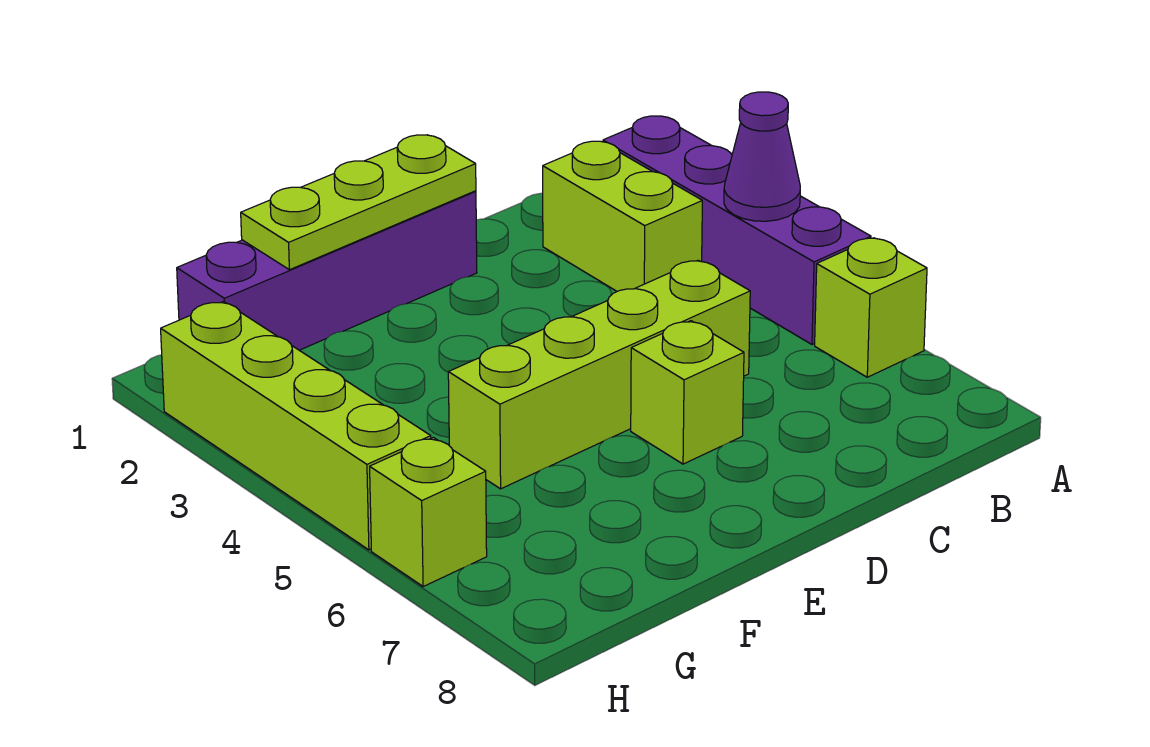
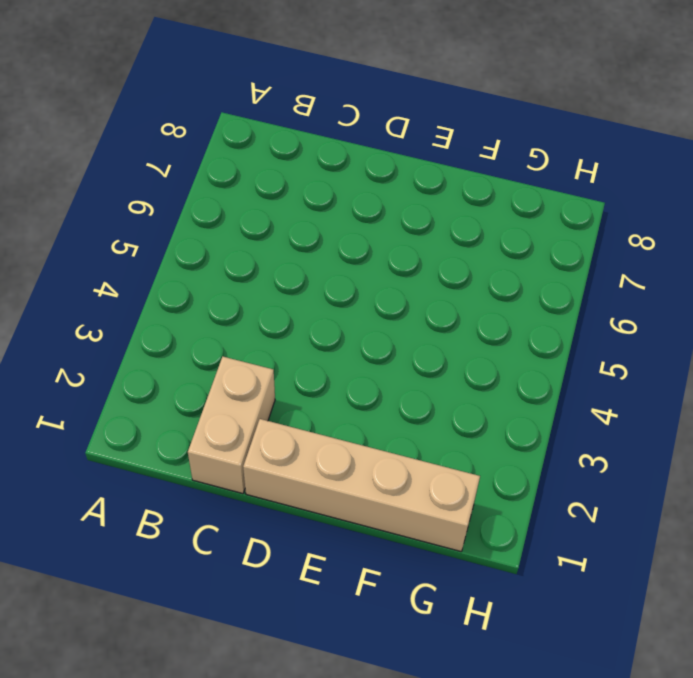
tan 1x2 brick [188,357,275,494] -> none
tan 1x4 brick [243,419,480,551] -> purple 1x4 brick [177,191,477,350]
none -> purple 1x4 brick [603,116,871,344]
none -> lime 1x1 brick [815,238,927,377]

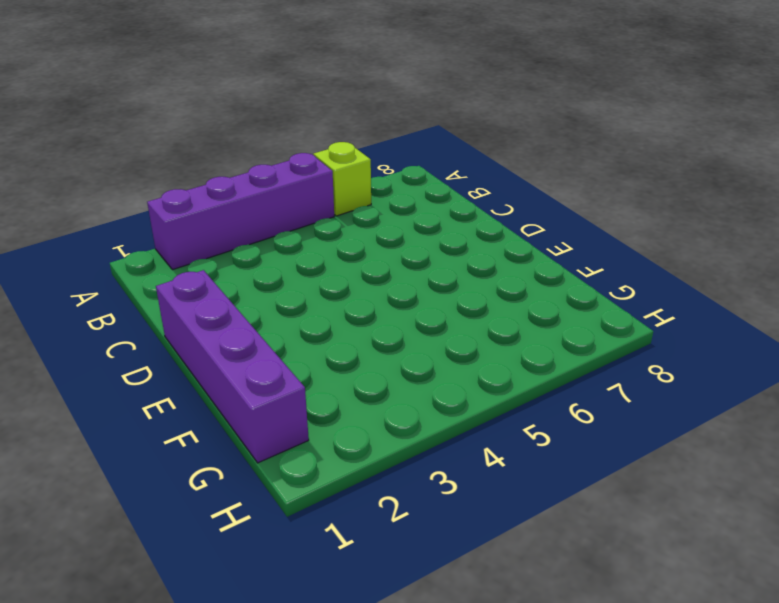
none -> lime 1x2 brick [543,141,702,291]
none -> lime 1x4 brick [448,260,750,489]

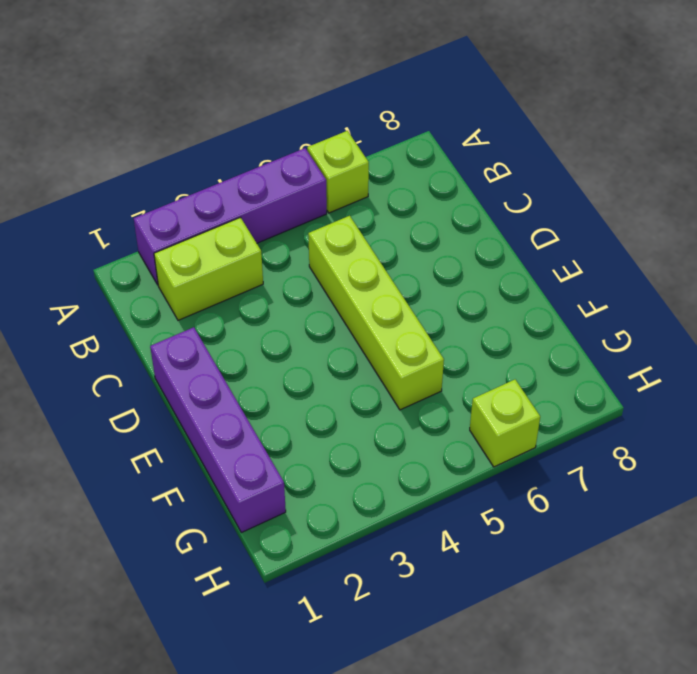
none -> lime 1x1 brick [631,321,744,464]
none -> lime 1x4 brick [161,301,431,550]

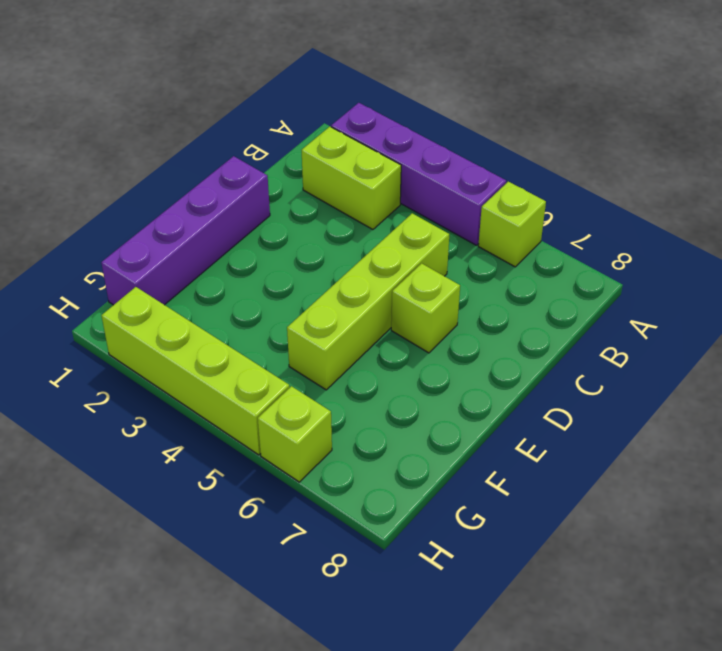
none -> purple 1x1 cone [724,92,800,221]
none -> lime 1x3 plate [241,135,476,270]

